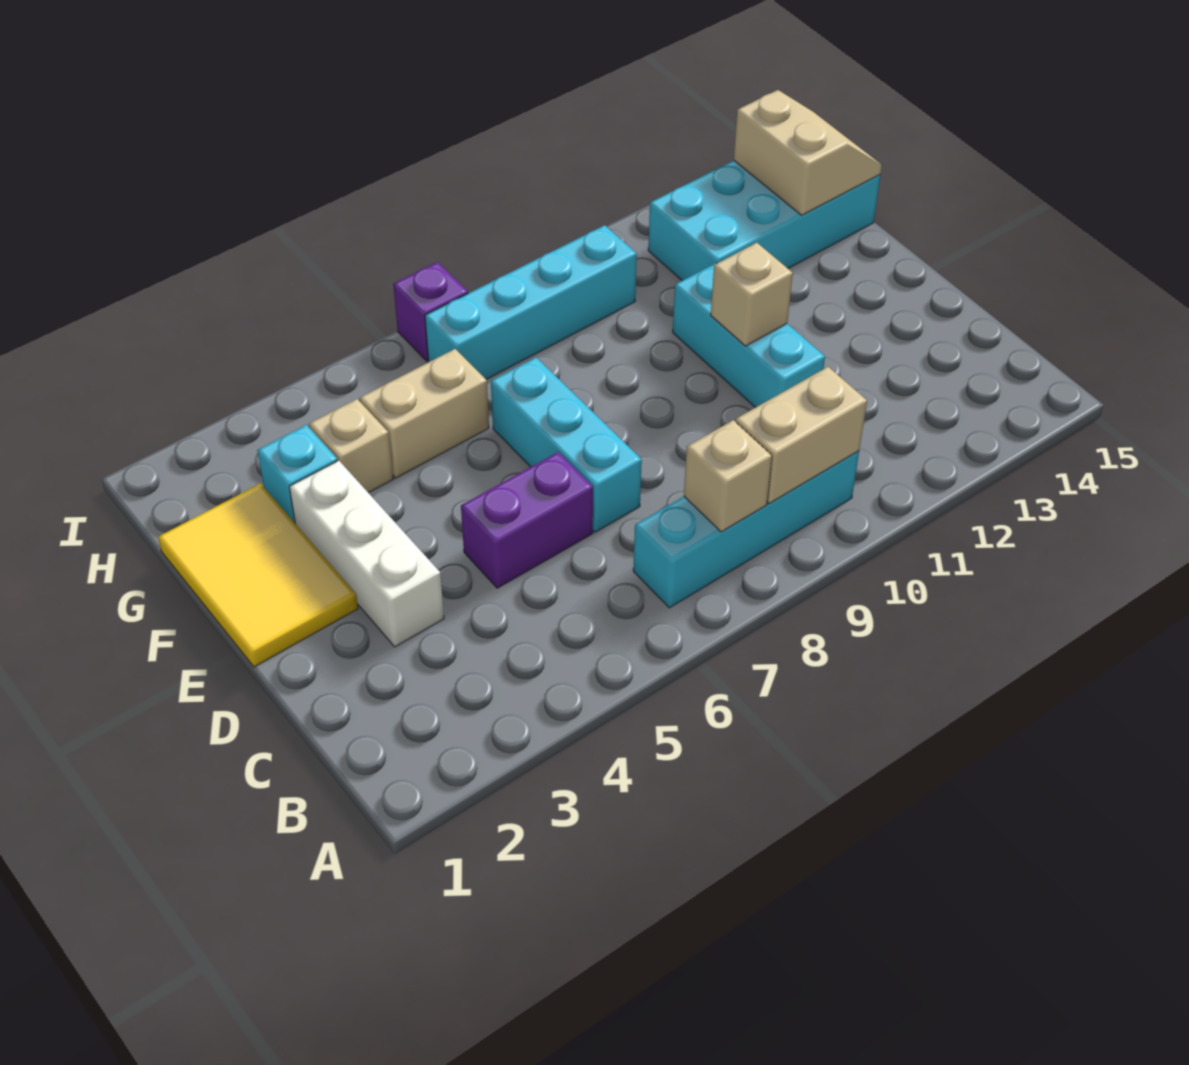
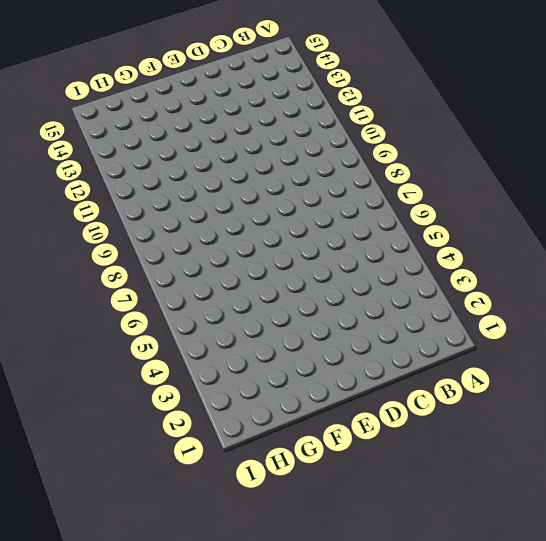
none -> cyan 1x4 brick [633,451,859,608]
none -> white 1x3 brick [289,461,444,647]
none -> purple 1x2 brick [461,452,593,588]

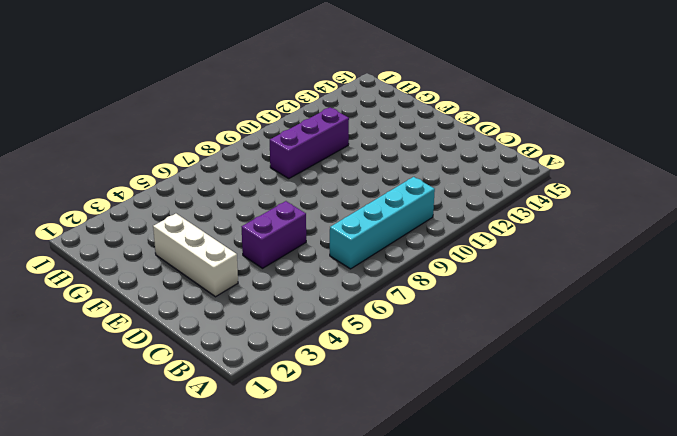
purple 1x3 brick [270,108,349,179] -> none
none -> cyan 1x3 brick [491,358,642,532]
none -> cyan 1x3 brick [673,263,825,408]
none -> yellow 2x3 tile [158,484,358,667]

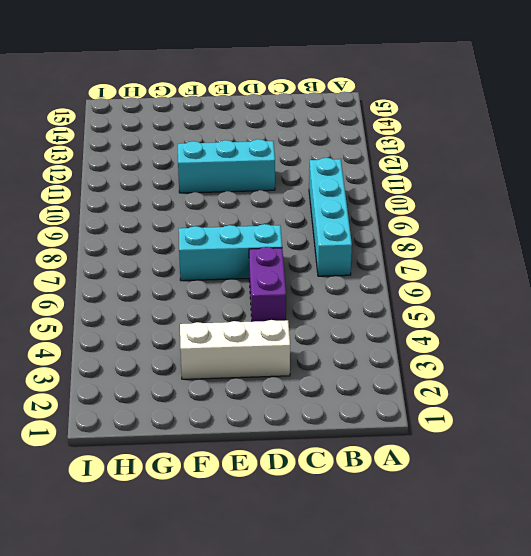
none -> yellow 2x3 tile [158,484,358,667]
none -> cyan 1x1 brick [257,425,338,523]
none -> tan 1x1 brick [309,399,393,493]

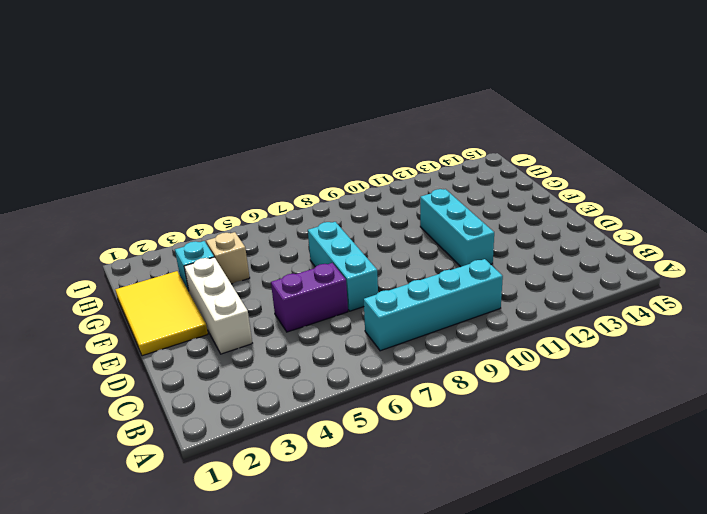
none -> tan 1x2 brick [360,349,489,478]
none -> cyan 2x4 brick [648,161,880,281]
none -> cyan 1x4 brick [425,225,637,379]

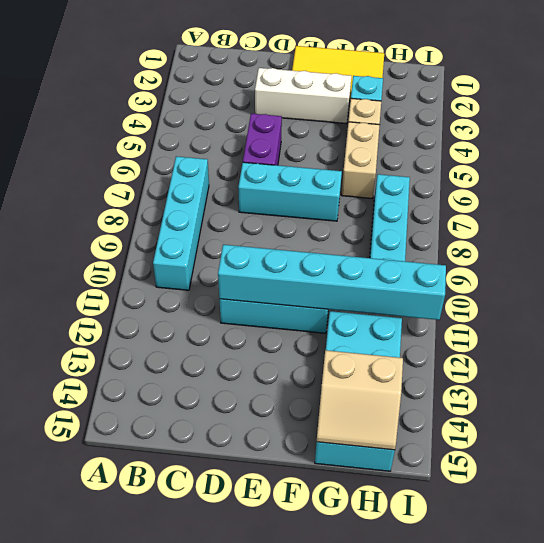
cyan 1x6 brick [218,245,446,320] -> tan 1x1 brick [711,243,793,346]
none -> purple 1x1 brick [393,262,468,361]
none -> tan 1x1 brick [684,420,772,532]
none -> tan 1x2 brick [736,367,867,503]

